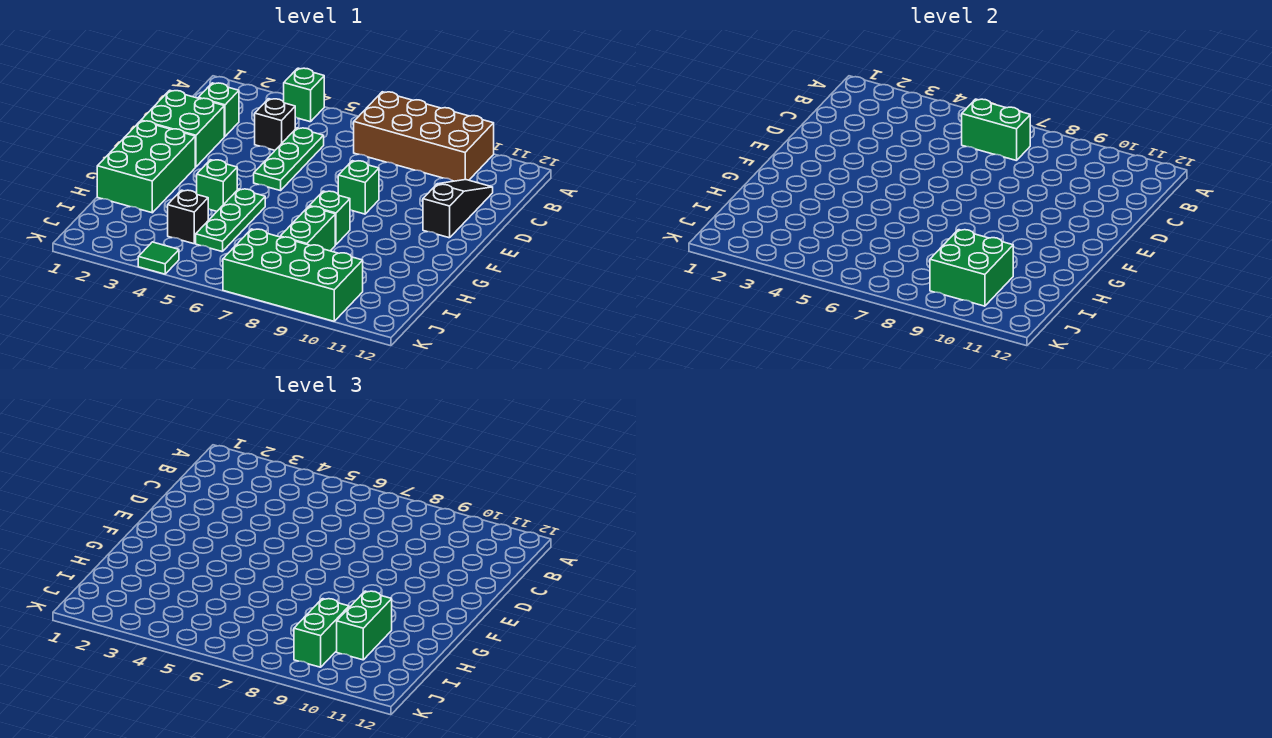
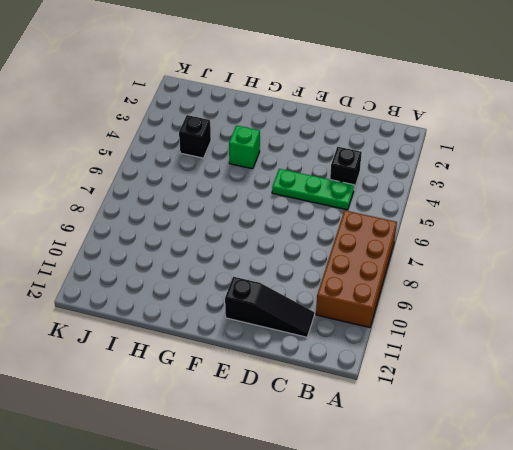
none -> green 1x1 brick [284,68,324,122]
none -> green 1x1 brick [199,83,239,136]
none -> green 2x2 brick [141,90,224,167]

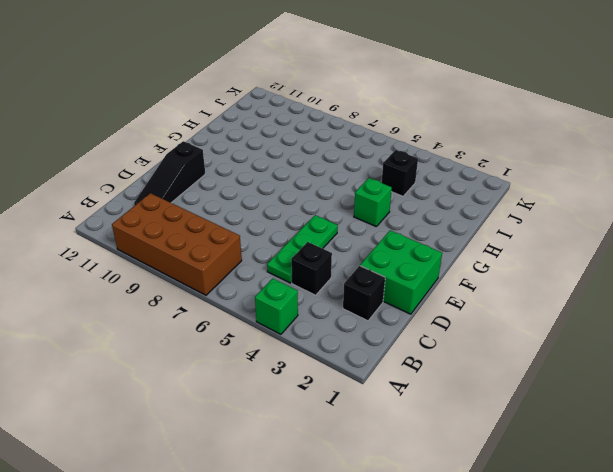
black 1x1 brick [343,266,385,321] -> green 1x1 brick [199,83,239,136]
none -> green 1x1 brick [338,161,379,214]
none -> green 2x3 brick [97,121,195,213]
none -> green 1x3 plate [196,189,265,252]

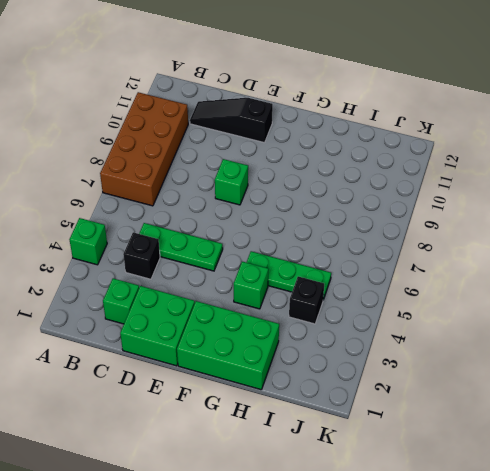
none -> green 1x1 brick [309,191,350,245]
none -> green 1x2 brick [280,207,335,251]
none -> green 2x4 brick [223,229,363,321]

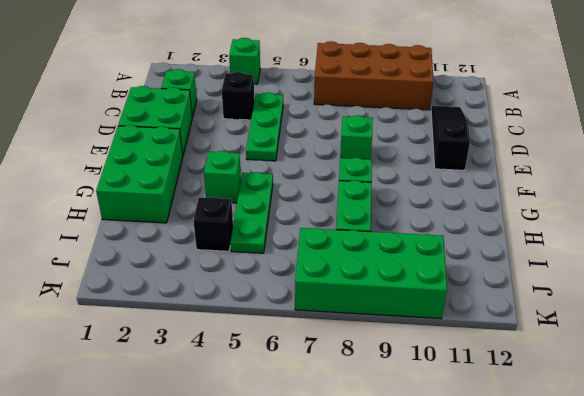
none -> green 1x1 tile [138,242,179,274]
none -> green 1x2 brick [962,99,1030,161]
none -> green 2x2 brick [930,230,1013,306]

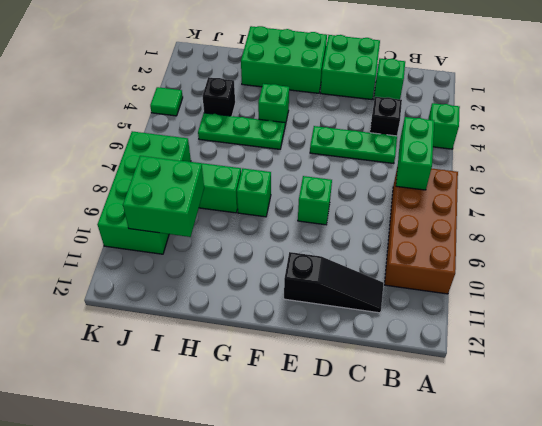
none -> green 1x2 brick [337,591,392,660]
none -> green 1x2 brick [294,599,349,667]

